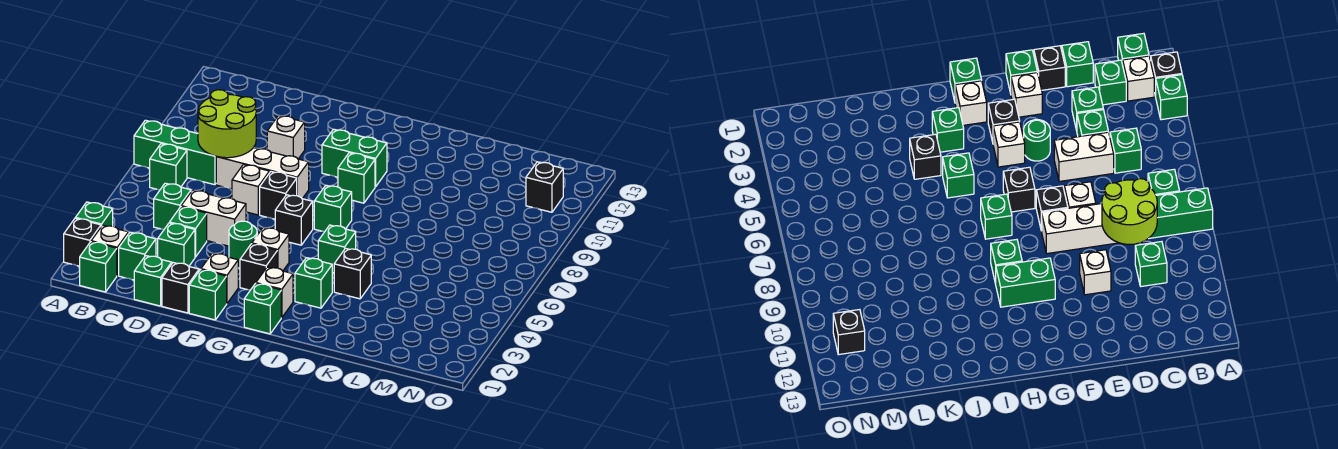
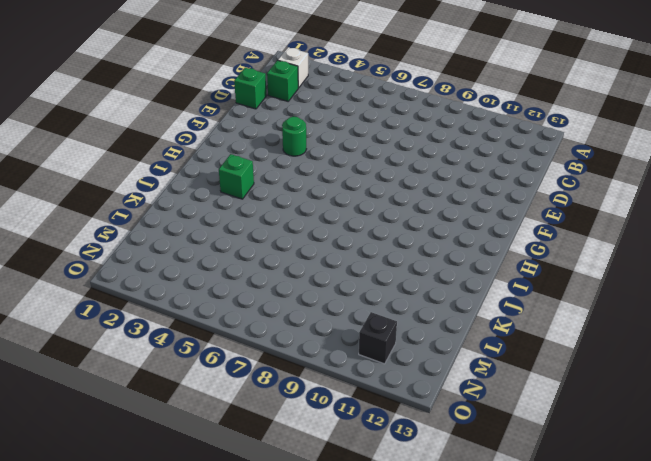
none -> black 1x1 brick [64,218,101,266]
none -> green 1x1 brick [76,202,113,226]
none -> green 1x3 brick [134,120,216,185]
none -> green 1x1 brick [80,242,117,292]

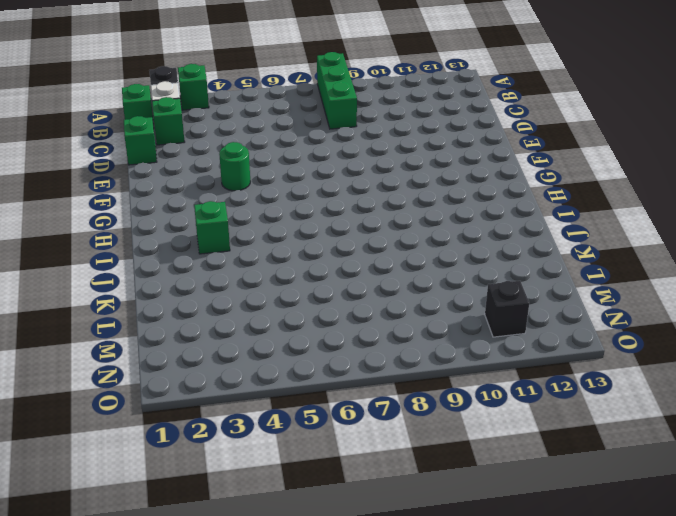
none -> green 1x1 brick [150,144,187,190]
none -> green 1x1 brick [154,183,191,229]
none -> green 1x1 brick [1135,242,1167,286]
none -> green 1x1 brick [158,223,195,266]

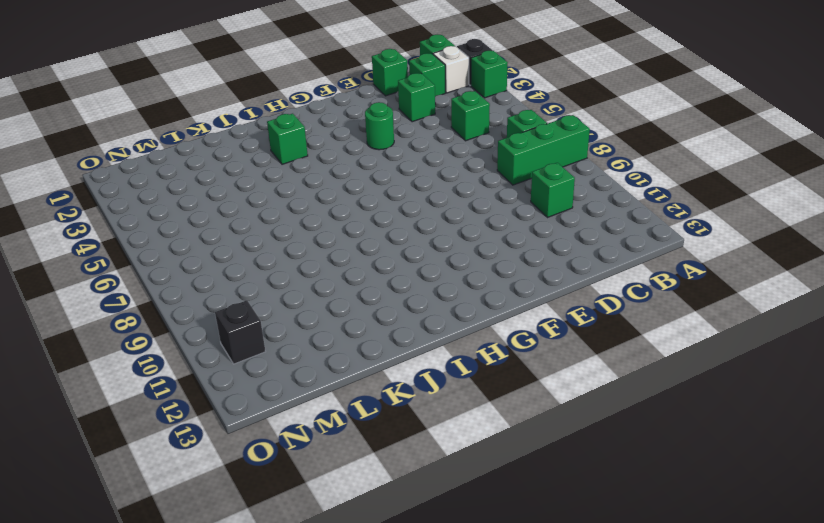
none -> green 1x1 brick [170,207,207,257]
none -> white 1x2 brick [181,190,246,246]
none -> white 1x3 brick [216,148,309,199]
none -> black 1x1 brick [162,263,199,313]

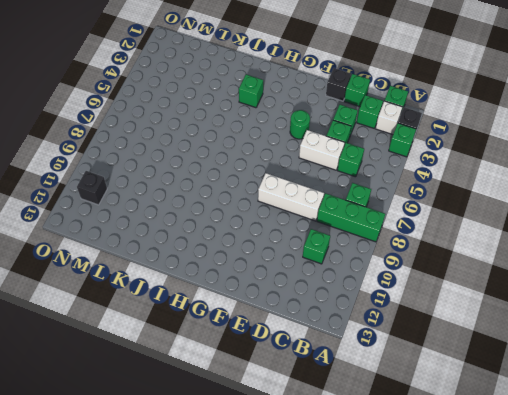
none -> white 1x1 brick [232,165,269,215]
none -> white 1x1 brick [267,115,305,159]
none -> green 1x1 brick [189,269,227,320]
none -> white 1x1 brick [201,253,238,303]

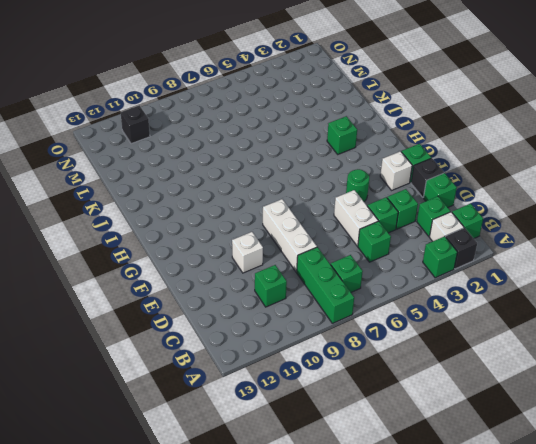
none -> white 1x1 brick [232,165,269,215]
none -> black 1x1 brick [260,172,297,219]
none -> black 1x1 brick [240,244,277,290]
none -> white 1x1 brick [252,227,289,271]

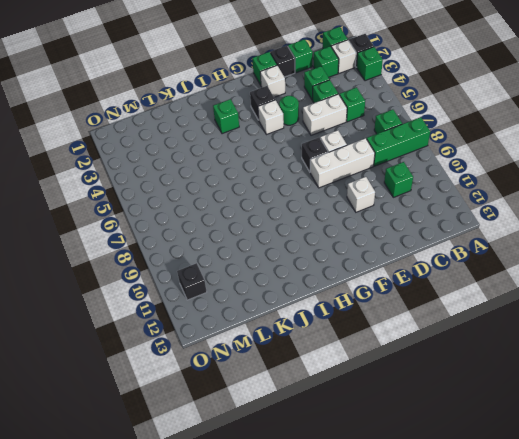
none -> black 1x1 brick [275,195,313,245]
none -> green 1x2 brick [322,129,387,187]
none -> green 1x1 brick [244,283,281,334]
none -> white 1x1 brick [256,267,293,318]

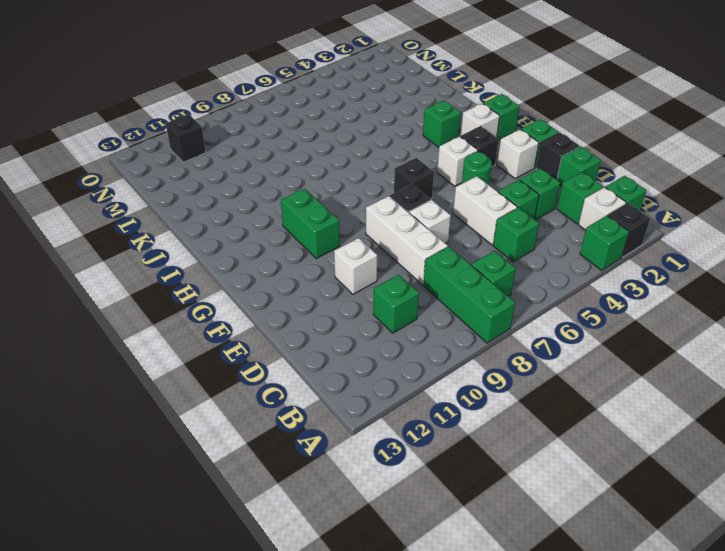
none -> green 1x1 brick [314,185,352,232]
none -> green 1x1 brick [338,153,375,203]
none -> green 1x1 brick [318,225,356,273]
none -> black 1x1 brick [334,248,371,299]

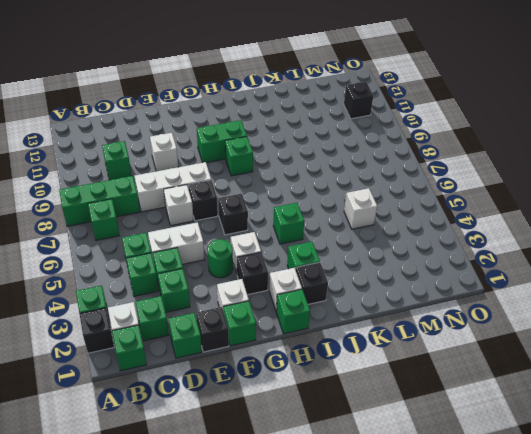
green 1x1 brick [126,253,159,296] -> green 1x1 brick moved to [314,185,352,232]
black 1x1 brick [296,262,328,304] -> black 1x1 brick moved to [334,248,371,299]
white 1x1 brick [344,188,377,229] -> none
none -> lime 2x2 round brick [198,90,256,158]

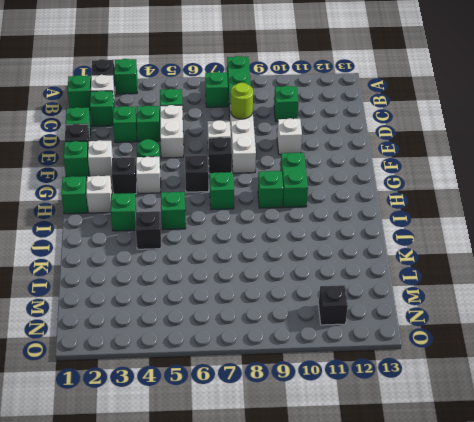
lime 1x1 round brick [231,83,253,119] -> lime 2x2 round brick [198,90,256,158]

